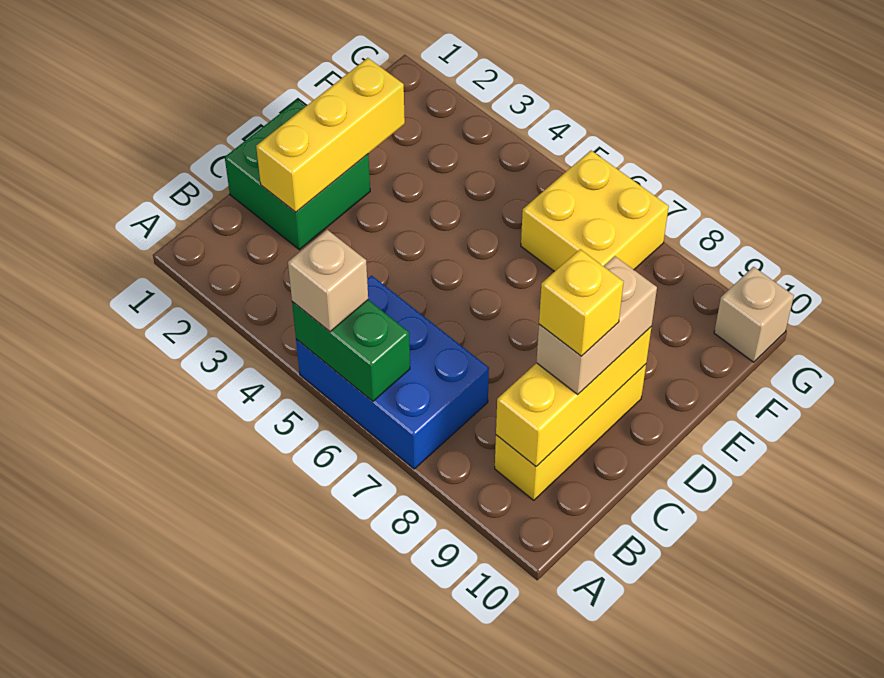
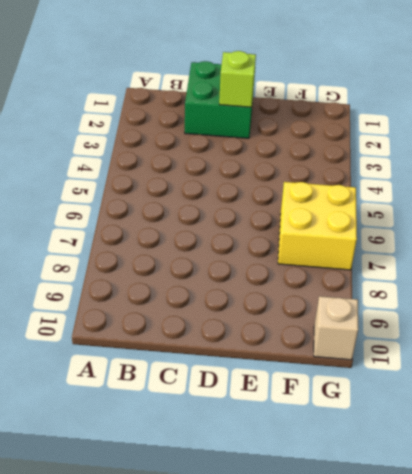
lime 1x1 brick [219,51,256,107] -> yellow 1x3 brick [256,58,405,212]
none -> blue 2x3 brick [296,276,489,469]
none -> yellow 1x3 brick [495,364,646,500]

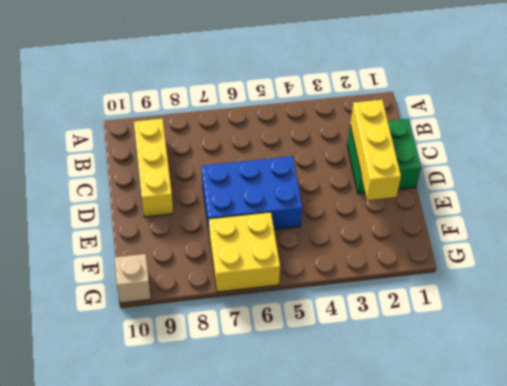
blue 2x3 brick [202,156,302,231] -> blue 2x3 brick moved to [296,276,489,469]
none -> green 1x2 brick [292,300,410,401]
none -> yellow 1x3 brick [496,327,651,466]

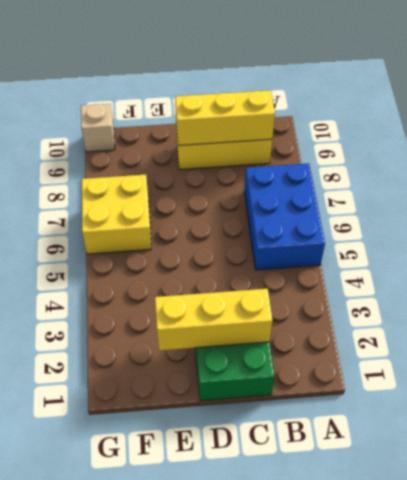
none -> green 1x2 brick [292,300,410,401]
none -> tan 1x1 brick [288,230,368,332]

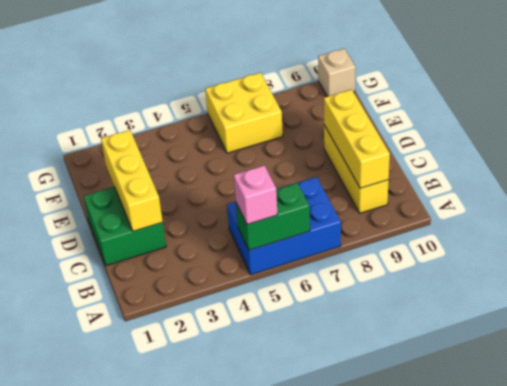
pink 1x1 brick [234,165,277,224] -> tan 1x1 brick [288,230,368,332]
none -> tan 1x2 brick [536,256,657,394]
none -> yellow 1x1 brick [539,249,623,356]

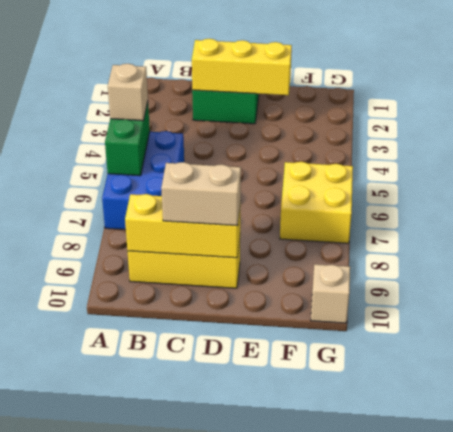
none -> yellow 1x1 brick [539,249,623,356]

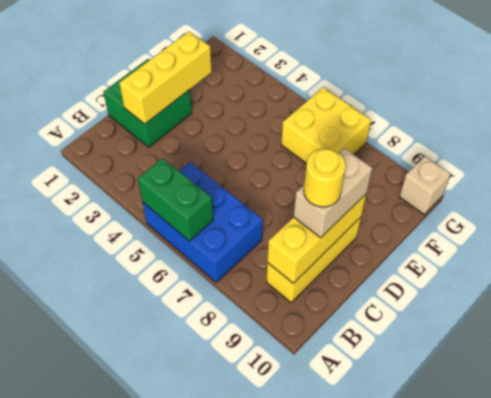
yellow 1x1 round brick [304,149,346,207] -> yellow 1x1 brick [539,249,623,356]
none -> tan 1x1 brick [288,230,368,332]

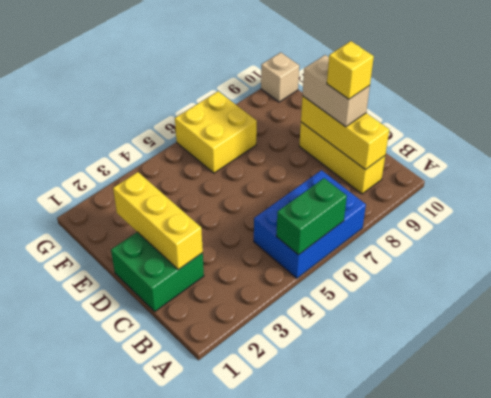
none -> tan 1x1 brick [288,230,368,332]

